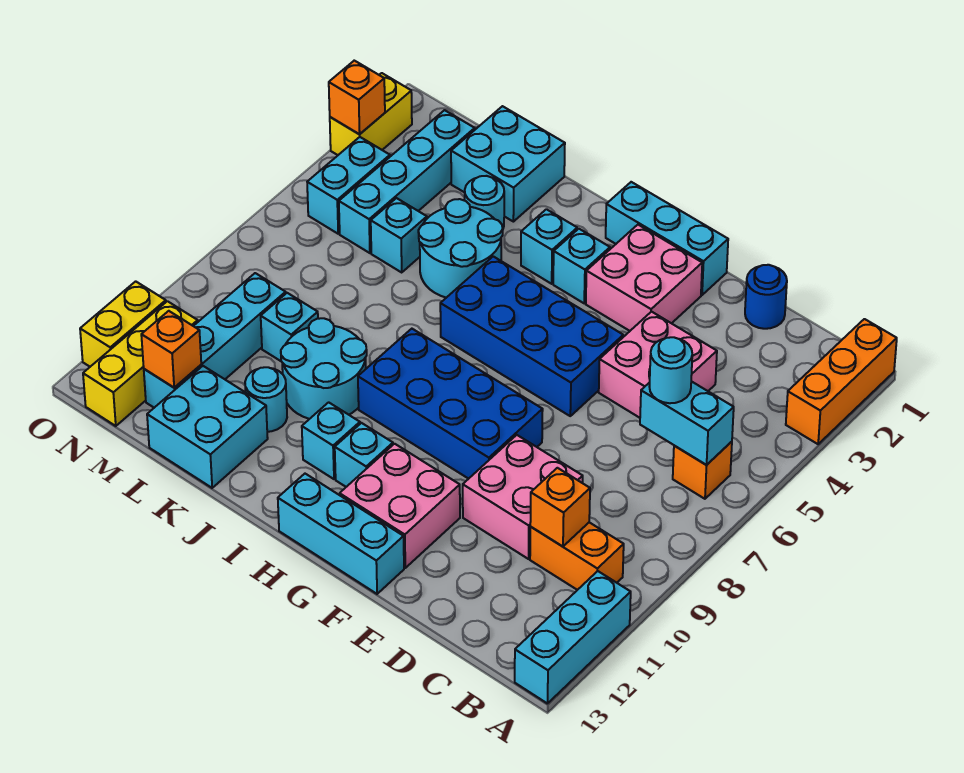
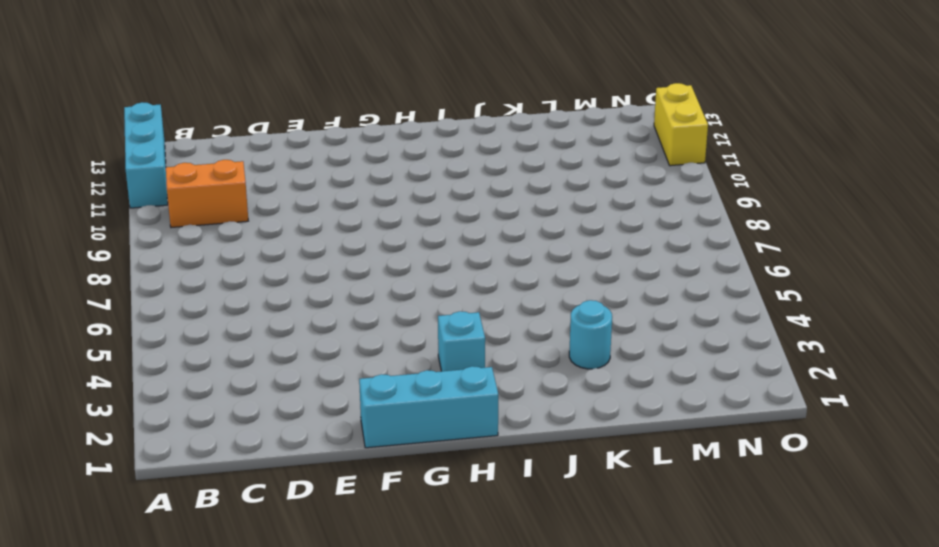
none -> orange 1x3 brick [786,319,897,444]
none -> orange 1x1 brick [673,442,732,499]
none -> blue 1x1 round brick [745,265,787,329]
none -> pink 2x2 brick [599,312,717,418]

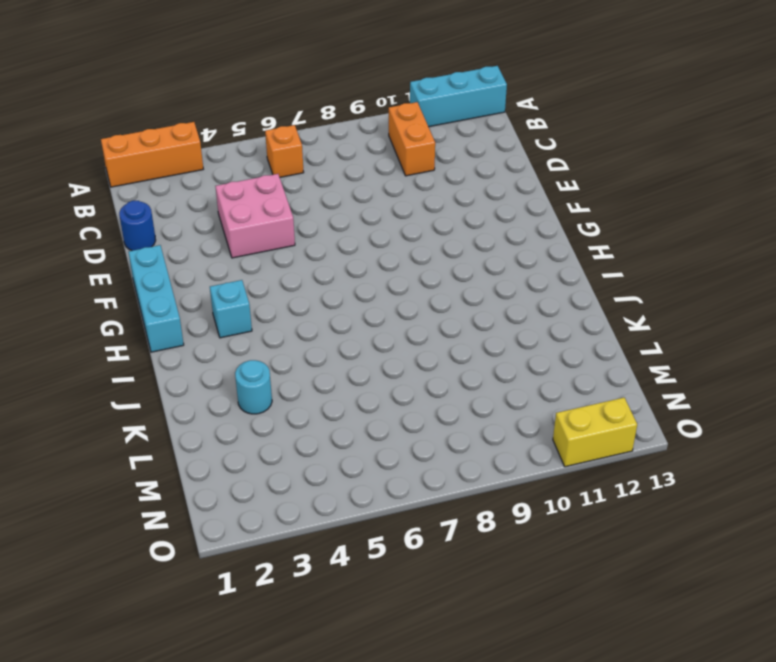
none -> pink 2x2 brick [463,435,583,559]
none -> pink 2x2 brick [586,225,702,331]
none -> blue 2x4 brick [440,256,623,416]
none -> blue 2x4 brick [358,329,543,479]

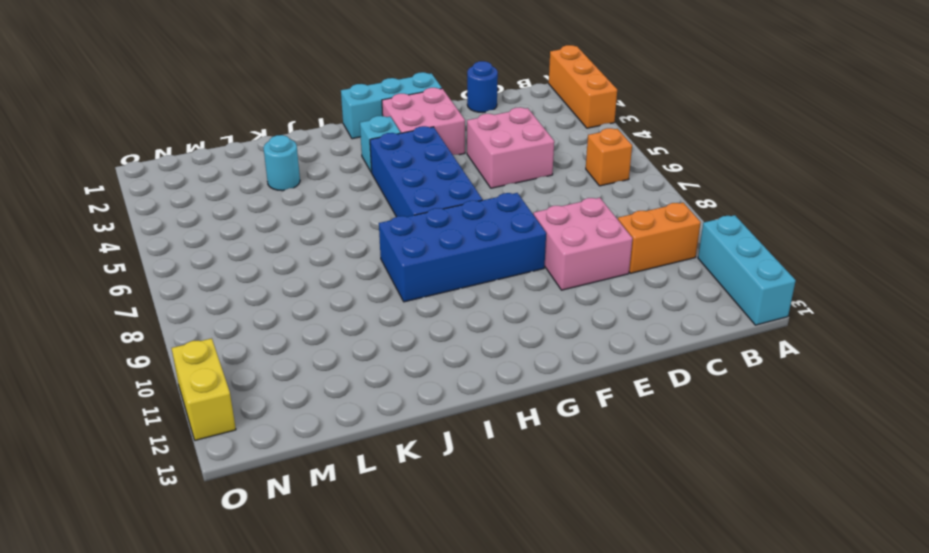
blue 2x4 brick [370,126,483,217] -> blue 2x4 brick turned to [440,256,623,416]
none -> pink 2x2 brick [340,444,460,568]
none -> cyan 1x3 brick [278,474,404,594]
none -> cyan 1x1 brick [335,423,393,487]
none -> cyan 1x1 brick [521,209,577,284]

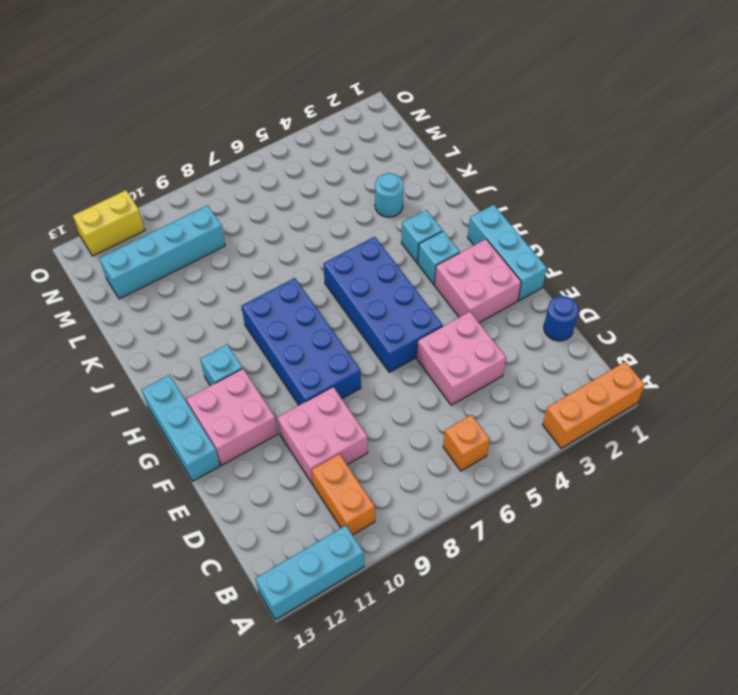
none -> cyan 1x1 brick [302,402,360,479]
none -> cyan 2x2 round brick [418,199,503,298]
none -> cyan 2x2 round brick [281,318,367,419]
none -> cyan 2x2 brick [451,106,565,222]

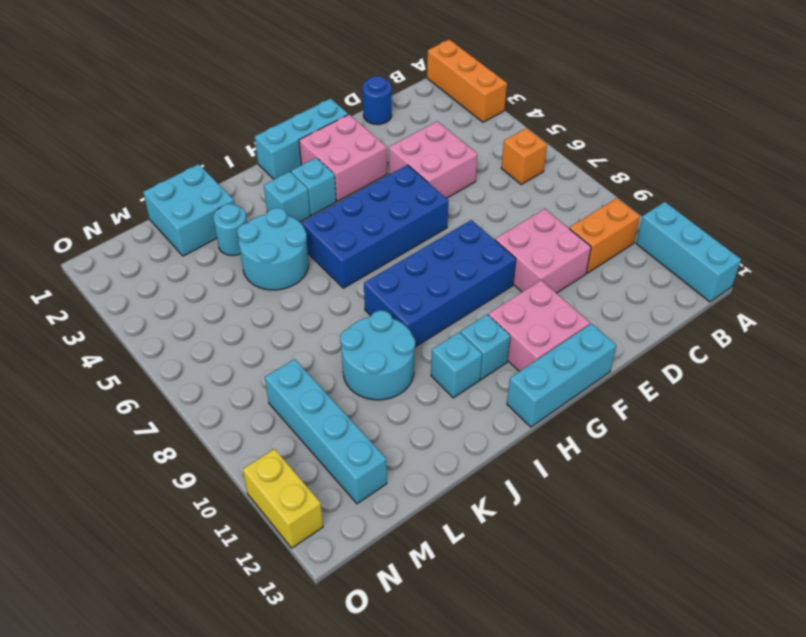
none -> cyan 1x1 round brick [245,367,287,432]
none -> cyan 2x2 brick [147,366,268,488]
none -> cyan 1x1 brick [371,198,427,272]
none -> cyan 1x1 brick [261,293,318,361]

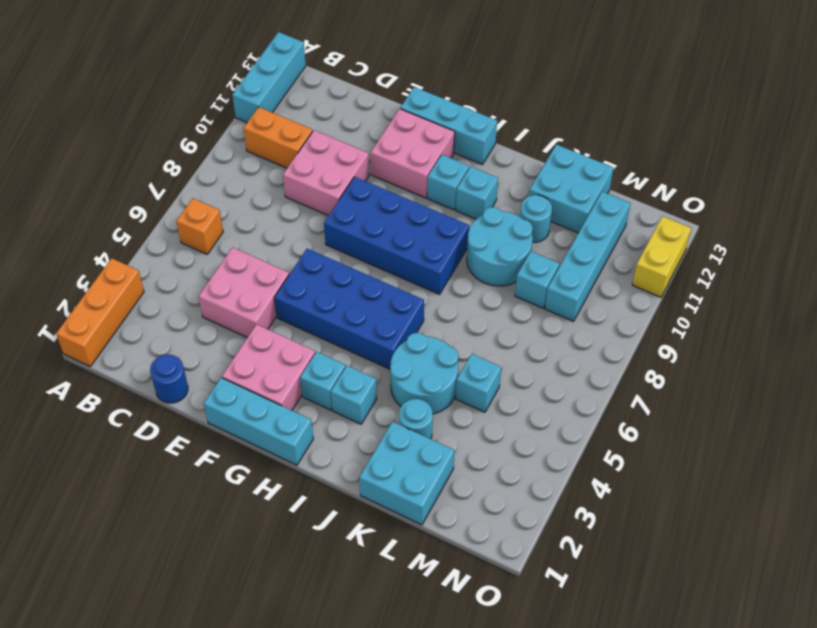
none -> cyan 1x4 brick [339,110,475,253]
none -> cyan 1x2 brick [307,137,390,234]
none -> yellow 1x3 brick [83,301,198,426]
none -> yellow 1x2 brick [330,73,412,155]

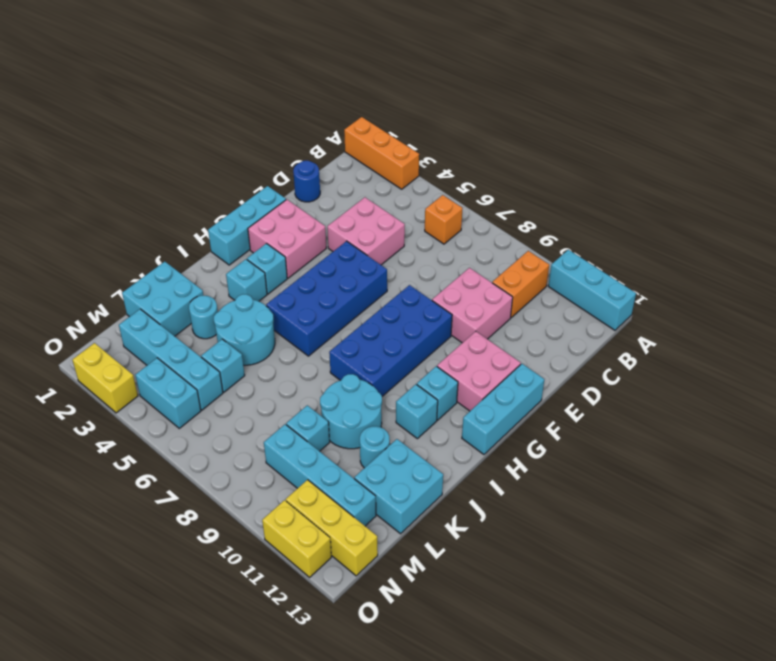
none -> cyan 1x2 brick [640,381,734,465]
none -> orange 1x1 brick [530,468,590,547]
none -> orange 1x1 brick [141,311,201,388]
none -> orange 1x1 brick [329,61,385,134]

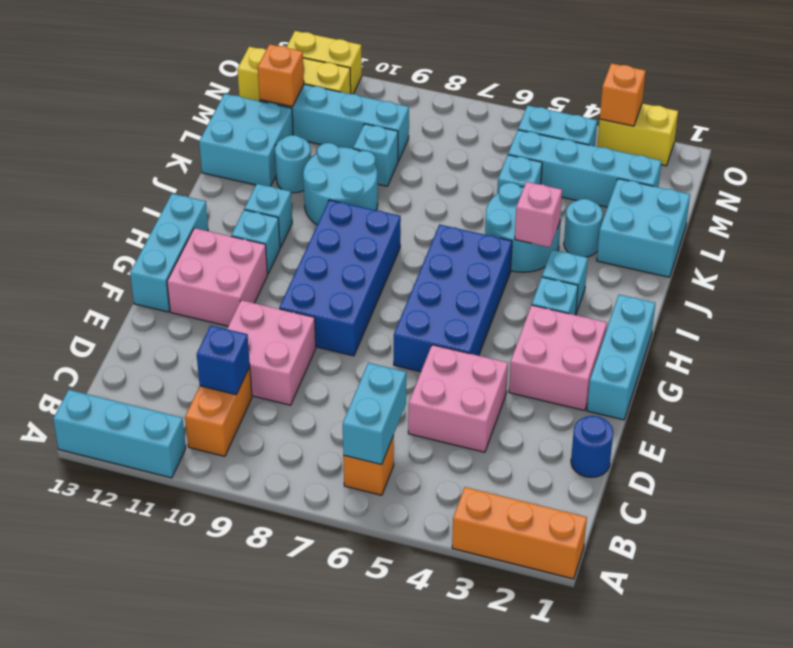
blue 1x1 brick [197,325,250,395] -> orange 1x1 brick [530,468,590,547]
pink 1x1 brick [515,182,562,247] -> none
none -> cyan 1x1 round brick [649,337,692,403]

